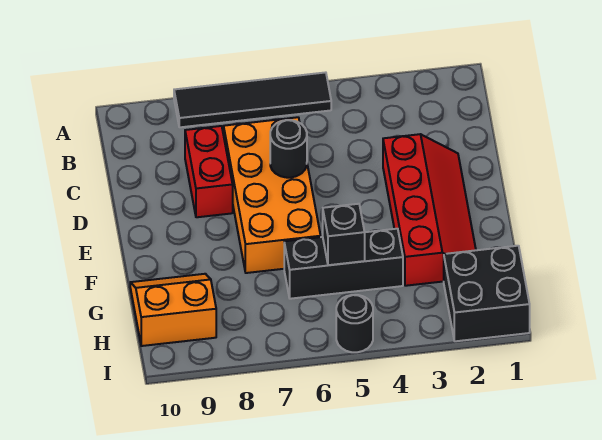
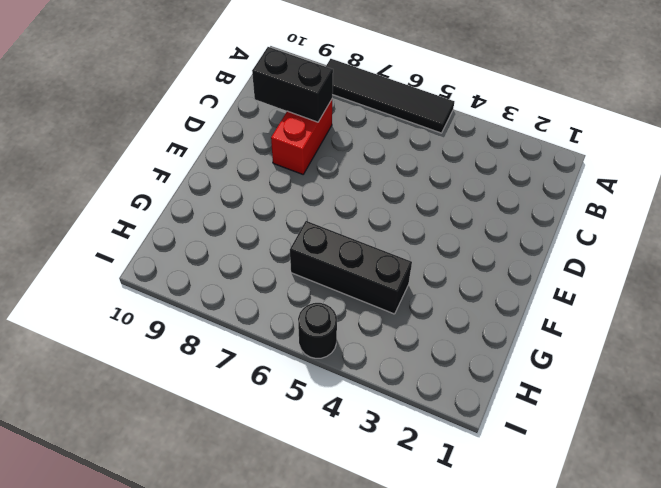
black 1x2 brick [252,47,333,122] -> none
none -> orange 2x4 brick [224,117,321,273]
none -> red 2x4 slope [383,134,476,286]

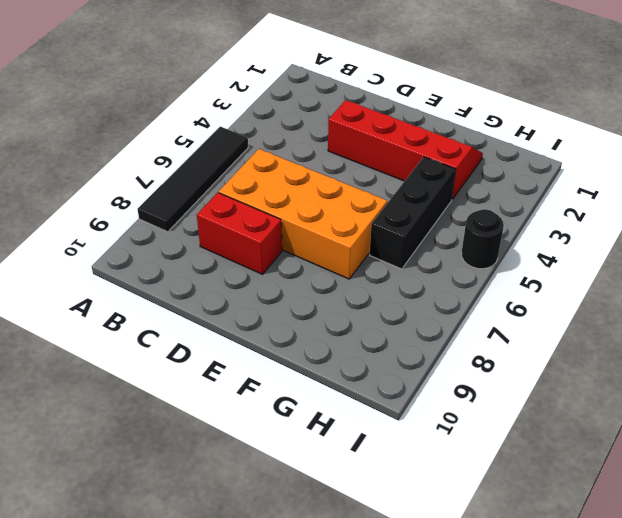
none -> orange 2x2 slope [130,274,216,346]
none -> black 2x2 brick [444,246,530,341]

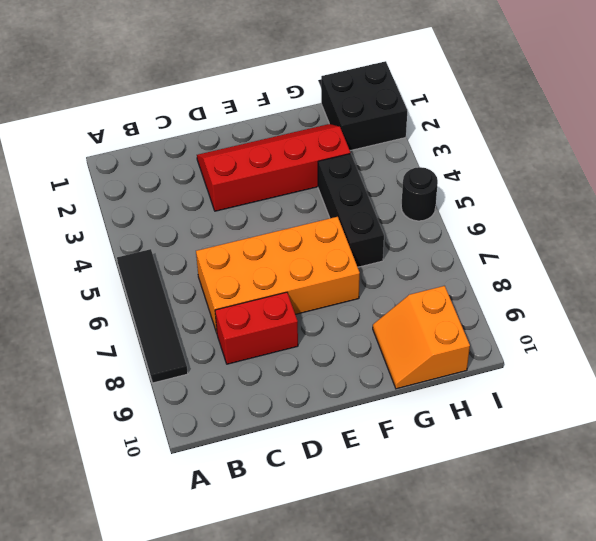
none -> black 1x1 round brick [270,120,307,178]
none -> black 1x1 brick [323,204,365,265]

